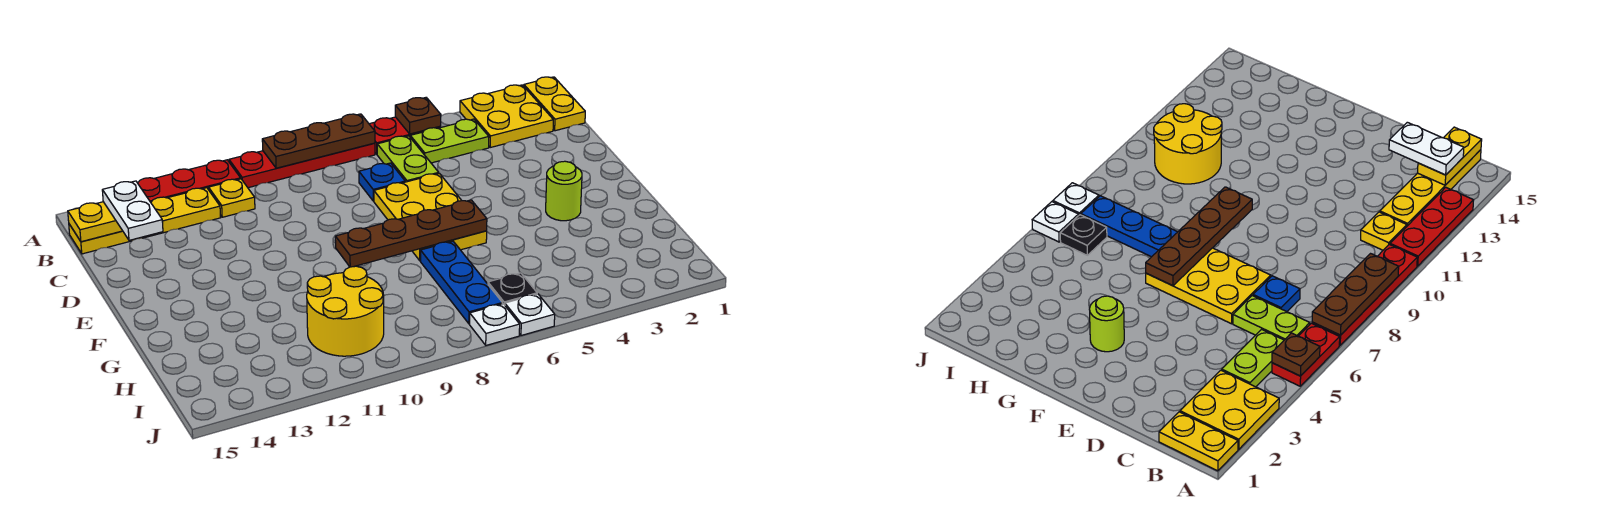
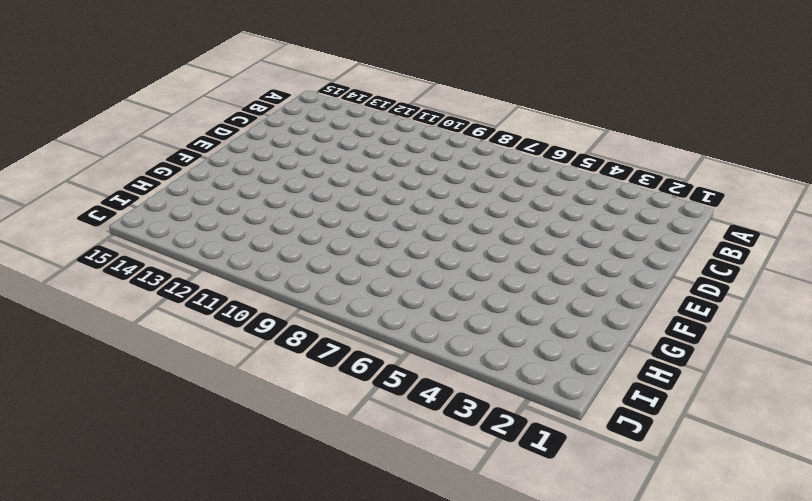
none -> yellow 1x2 plate [524,77,585,131]
none -> yellow 2x2 plate [460,85,553,147]
none -> red 1x2 plate [369,117,441,154]

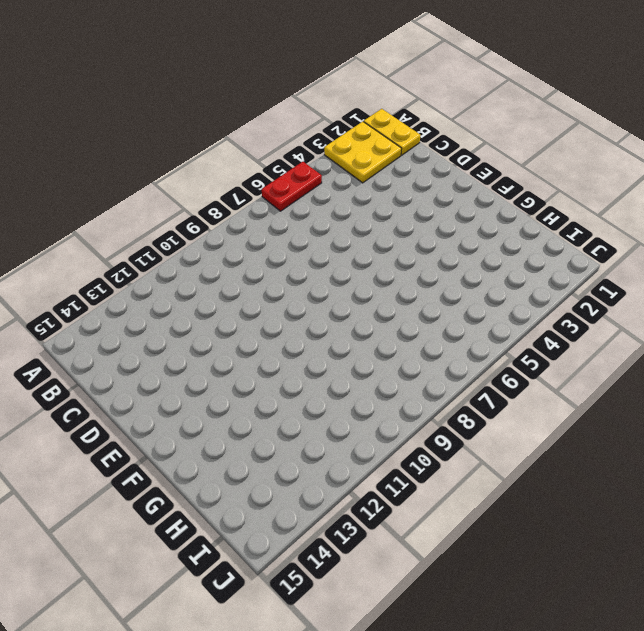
none -> red 1x4 plate [229,143,375,188]
none -> red 1x3 plate [138,160,241,202]
none -> lime 1x2 plate [410,119,489,163]

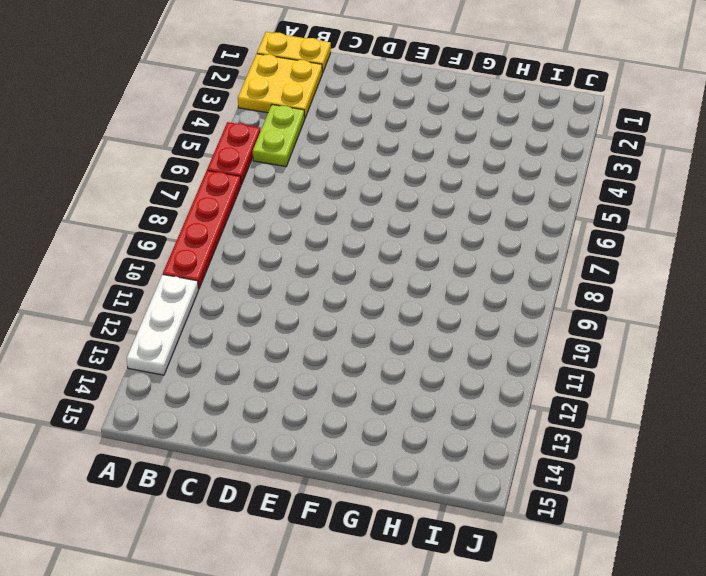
white 1x3 plate [127,274,198,375] -> red 1x3 plate [138,160,241,202]
none -> lime 1x2 plate [377,136,439,182]
none -> yellow 1x1 plate [209,179,255,217]
none -> yellow 1x4 plate [69,188,221,254]

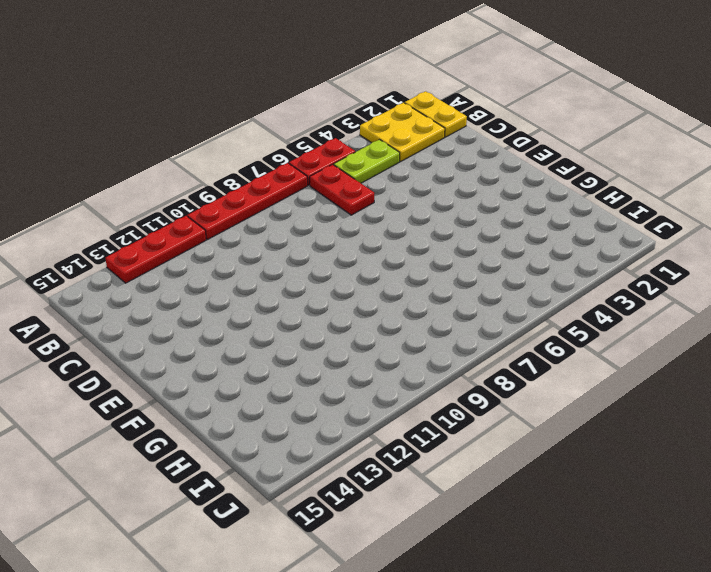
red 1x2 plate [310,164,374,215] -> lime 1x2 plate [377,136,439,182]
none -> yellow 1x1 plate [209,179,255,217]
none -> yellow 1x4 plate [69,188,221,254]
none -> blue 1x1 plate [359,163,405,201]

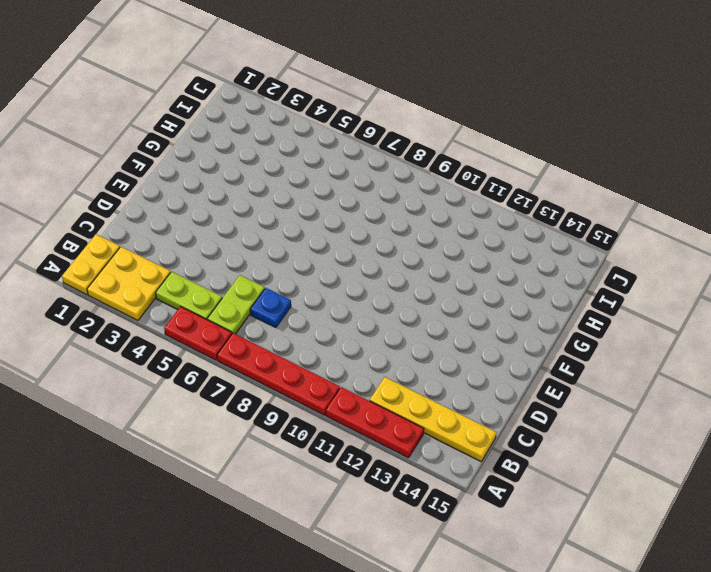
none -> yellow 1x1 plate [209,179,255,217]
none -> yellow 2x3 plate [374,173,487,261]
none -> lime 1x1 round brick [546,161,582,221]

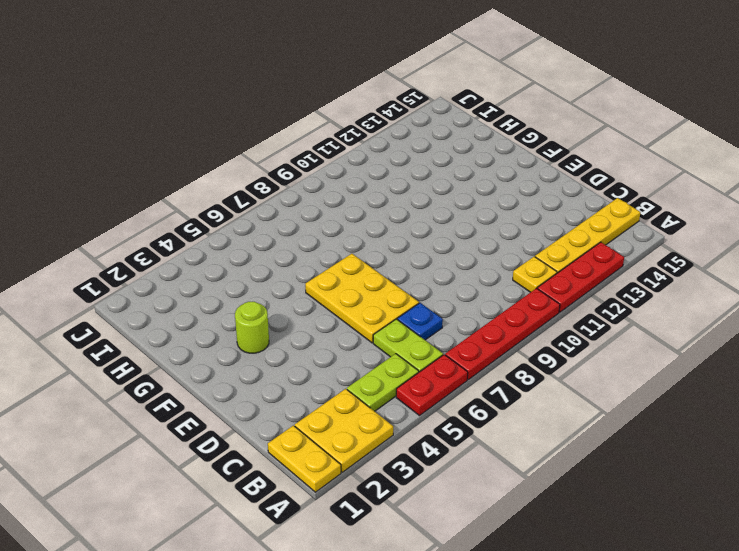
none -> blue 1x3 plate [421,241,502,324]
none -> yellow 2x2 round brick [307,266,384,356]
none -> black 1x1 plate [488,273,537,305]

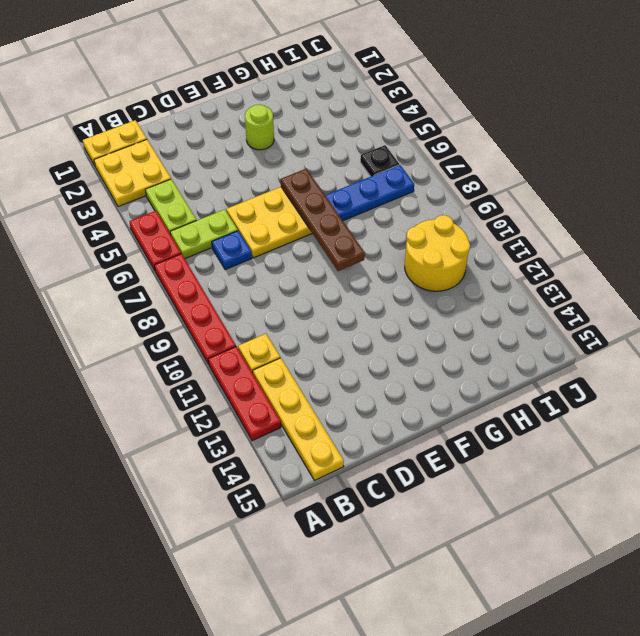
none -> white 1x1 plate [505,294,555,335]
none -> white 1x1 plate [470,304,520,345]
none -> brown 1x1 plate [395,98,441,134]

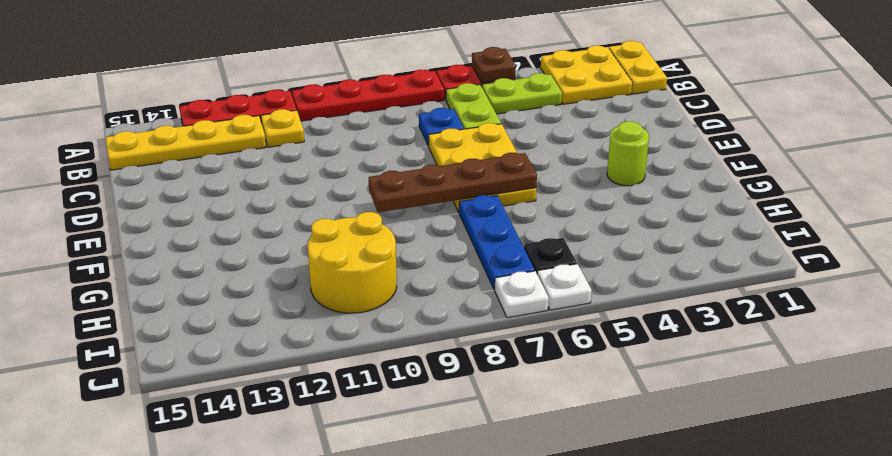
none -> brown 1x3 plate [262,114,375,168]
none -> yellow 1x2 plate [68,202,122,242]
none -> white 1x2 plate [102,181,163,240]

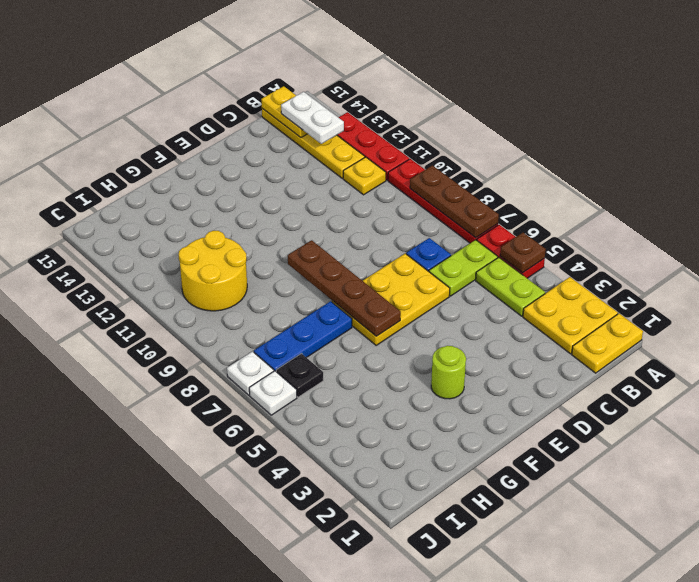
white 1x2 plate [281,92,344,144] -> white 1x2 plate turned to [102,181,163,240]

